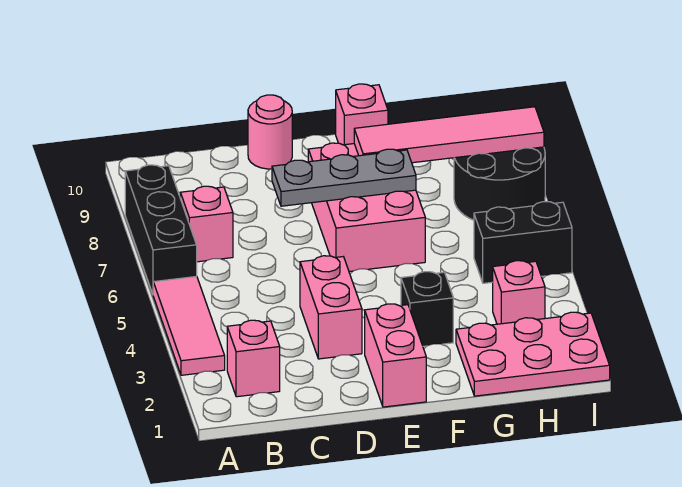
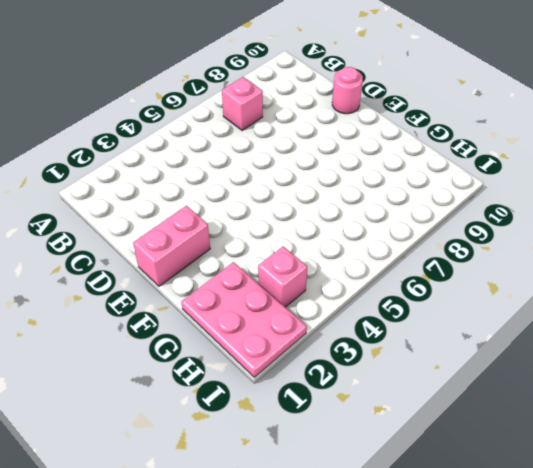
none -> pink 1x3 tile [153,276,225,375]
none -> black 1x3 brick [125,165,197,294]
none -> pink 1x1 brick [227,320,280,397]

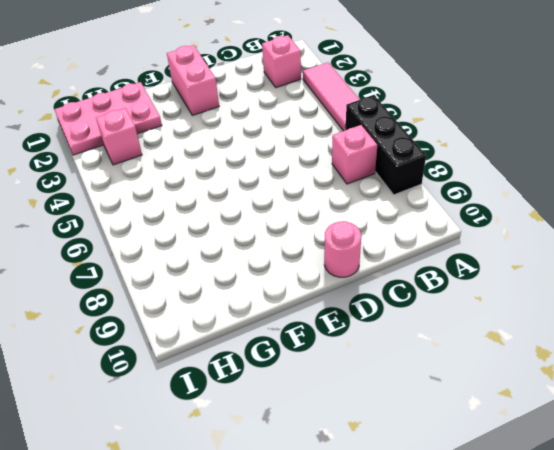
none -> pink 1x2 brick [300,256,362,359]
none -> pink 2x3 brick [308,143,425,272]
none -> black 1x1 brick [401,272,453,346]

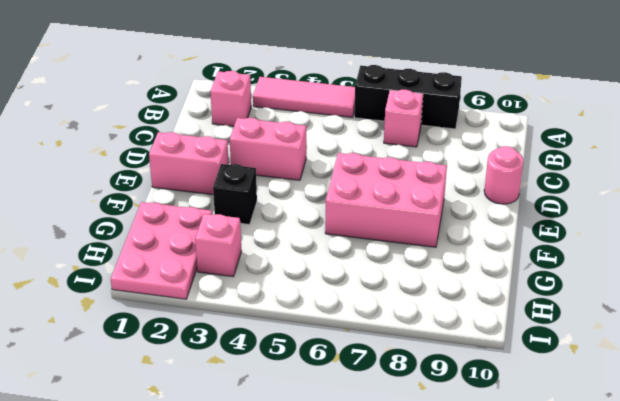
none -> pink 1x1 brick [336,84,388,145]
none -> black 1x2 brick [474,202,572,283]
none -> black 2x2 round brick [454,147,545,220]

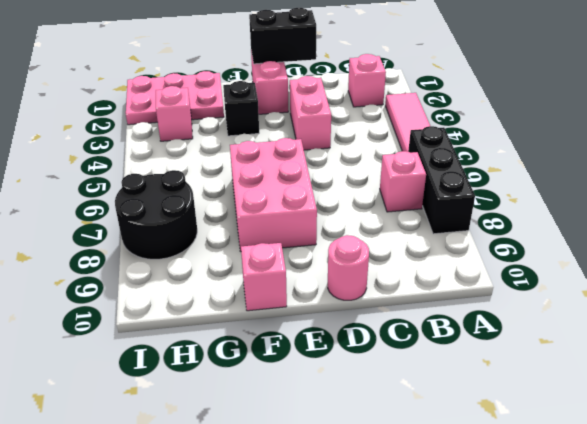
black 1x2 brick [249,8,316,64] -> black 1x2 brick moved to [474,202,572,283]
none -> grey 1x3 plate [272,149,416,206]
none -> pink 1x4 tile [354,107,544,163]

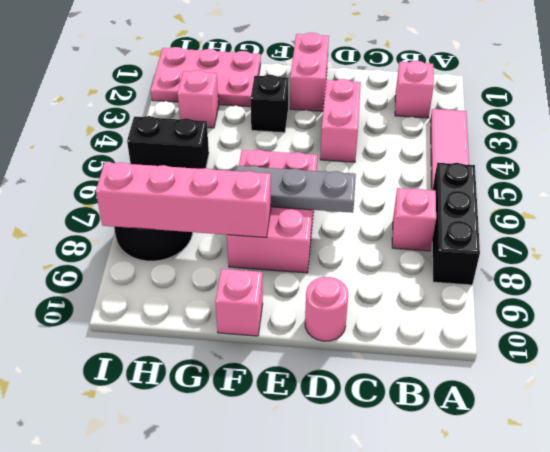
pink 1x4 brick [96,162,271,237] -> pink 1x4 tile [354,107,544,163]

